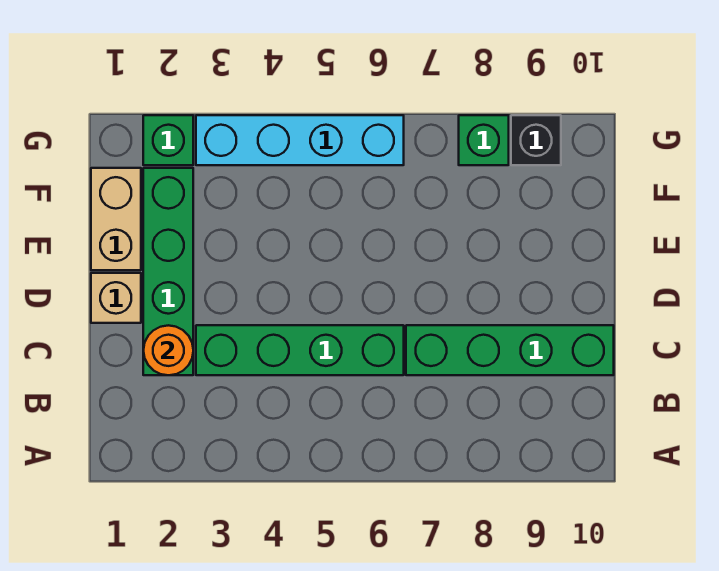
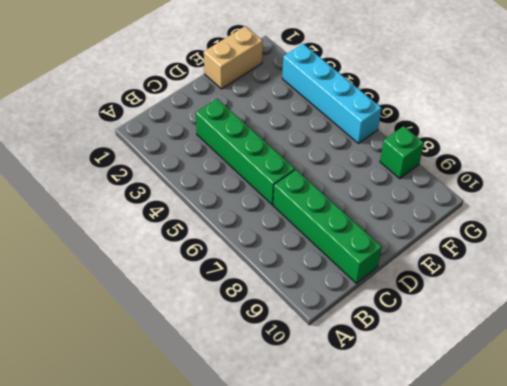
none -> green 1x4 brick [143,168,193,375]
none -> tan 1x1 brick [91,273,141,323]

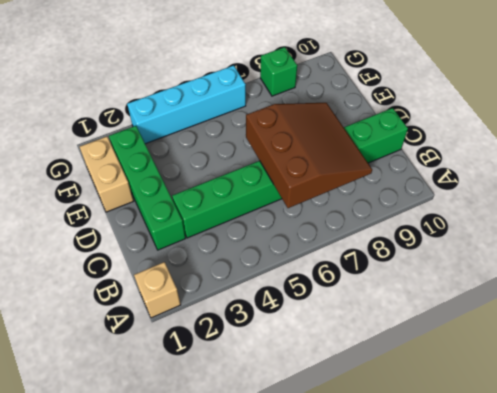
tan 1x1 brick [134,262,181,318] -> tan 1x1 brick moved to [91,273,141,323]
brown 3x3 slope [246,103,372,208] -> none
none -> green 1x1 brick [143,115,193,165]
none -> black 1x1 brick [511,115,561,165]

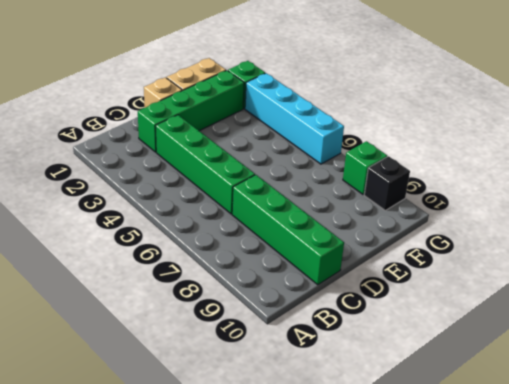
none -> orange 1x1 round brick [143,325,193,375]

